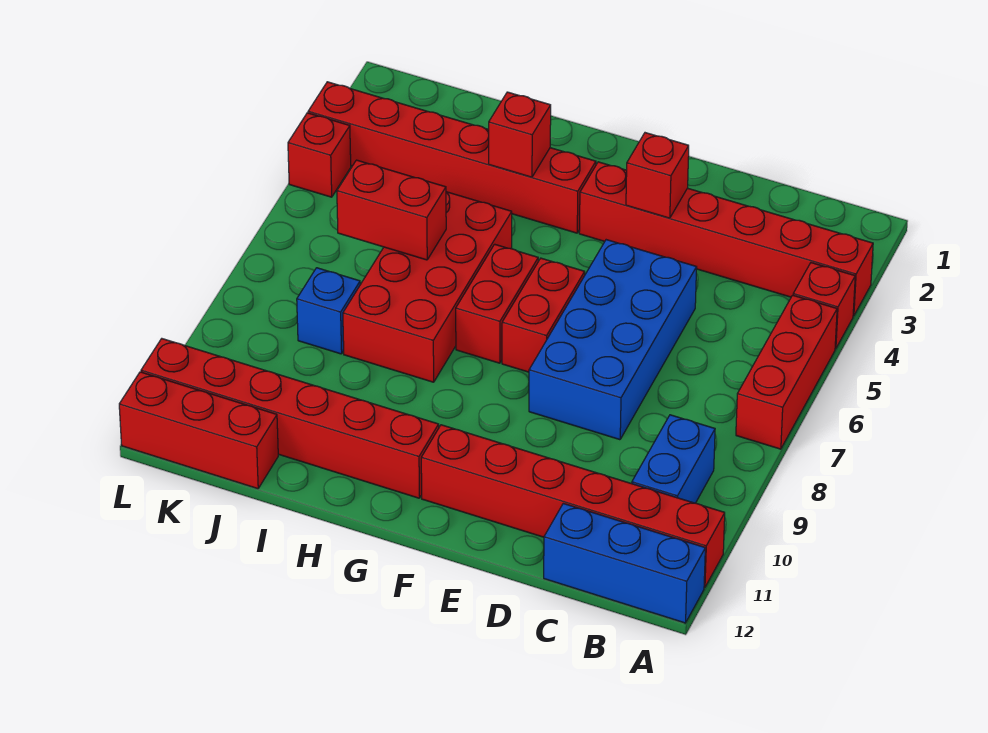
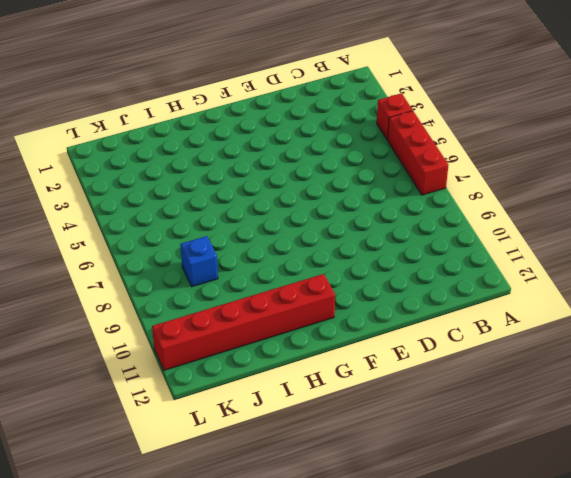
none -> red 1x6 brick [579,162,873,316]
none -> red 1x6 brick [421,425,725,588]
none -> blue 1x3 brick [544,503,705,623]

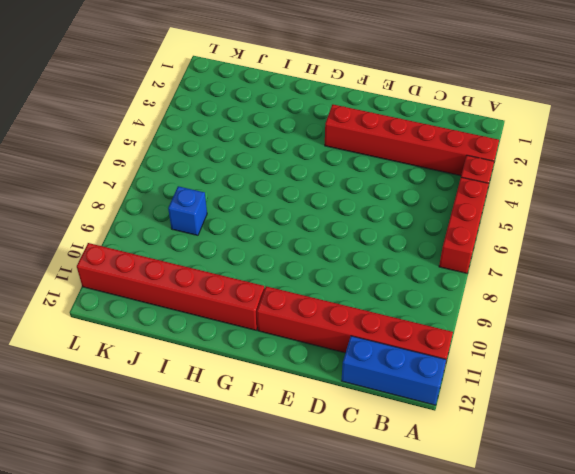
none -> blue 1x2 brick [632,415,715,503]
none -> blue 2x4 brick [529,240,697,440]
none -> red 1x2 brick [502,258,585,372]

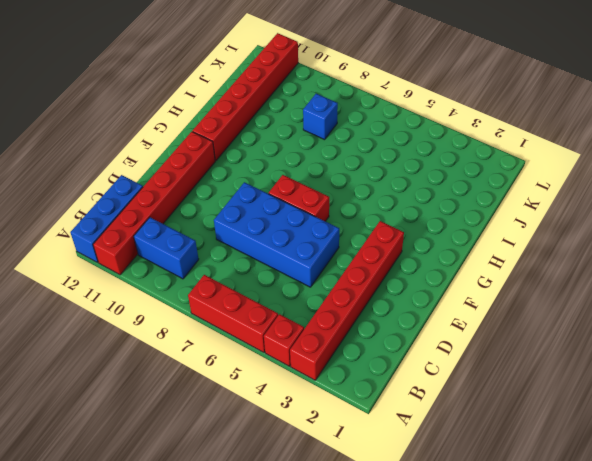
none -> red 1x6 brick [308,82,596,233]
none -> red 1x2 brick [456,244,538,363]
none -> red 2x4 brick [343,192,512,382]

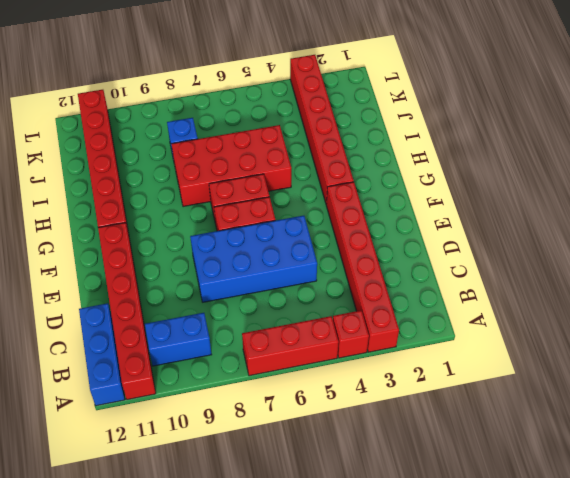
none -> red 1x3 brick [119,372,278,489]
none -> red 1x1 brick [288,113,351,197]
none -> red 1x1 brick [626,133,689,218]

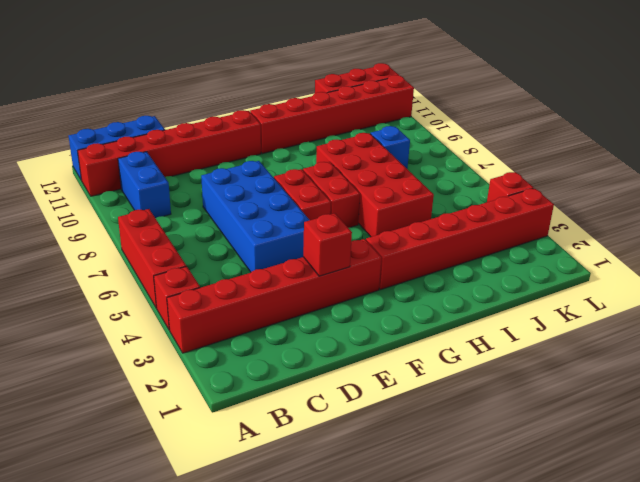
none -> red 1x1 brick [489,92,551,177]
none -> red 1x2 brick [337,160,446,260]

